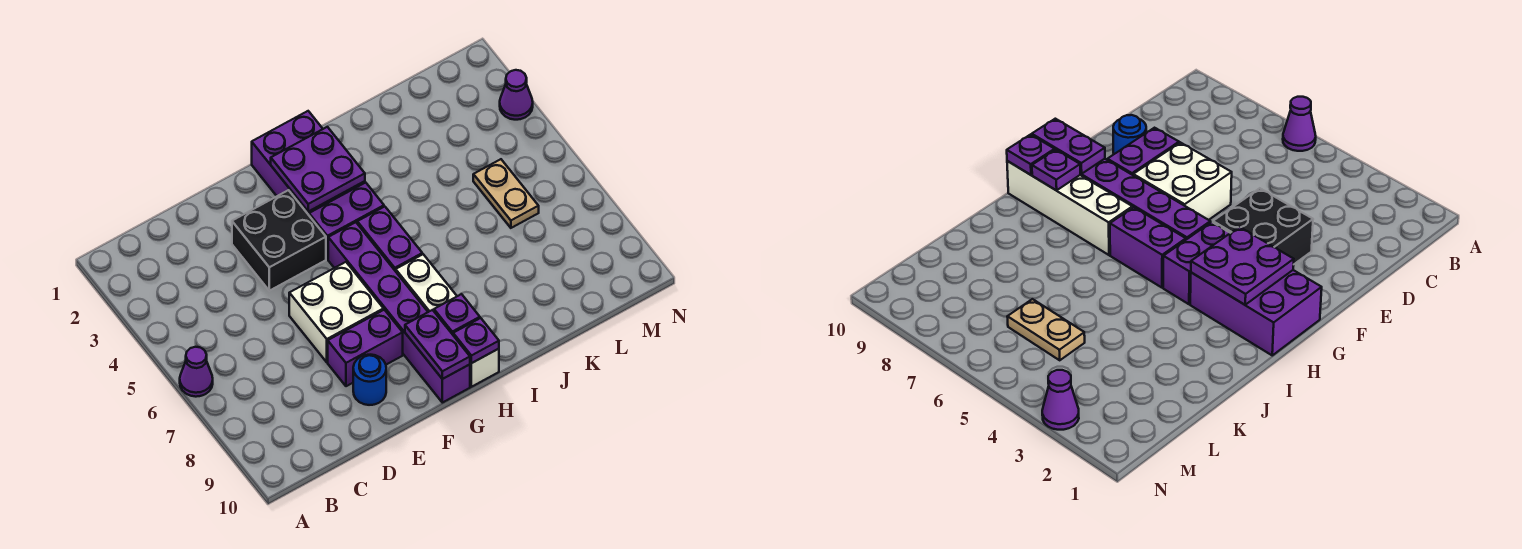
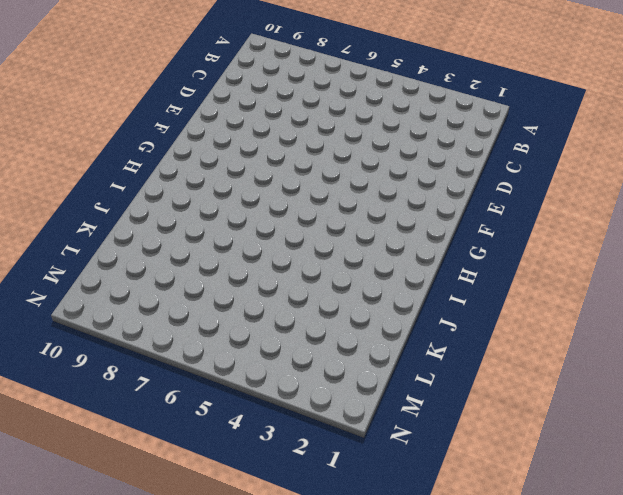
none -> purple 1x1 cone [180,347,213,397]
none -> black 2x2 brick [232,190,326,291]
none -> white 2x2 brick [289,262,383,362]

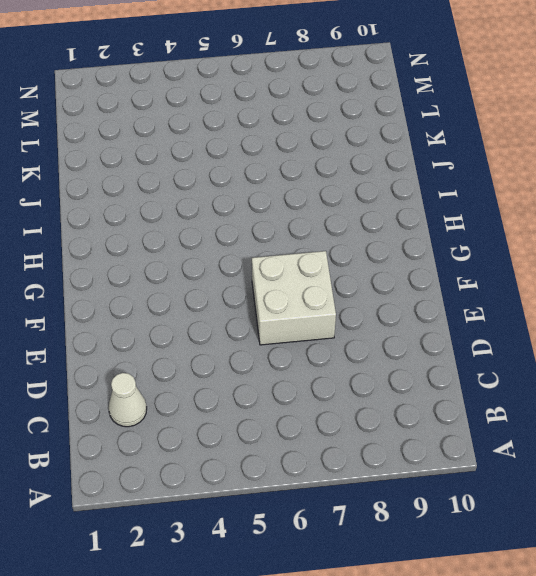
white 1x1 cone [109,373,147,427] -> none
none -> purple 1x1 cone [180,347,213,397]
none -> black 2x2 brick [232,190,326,291]
none -> purple 1x2 brick [328,310,403,386]

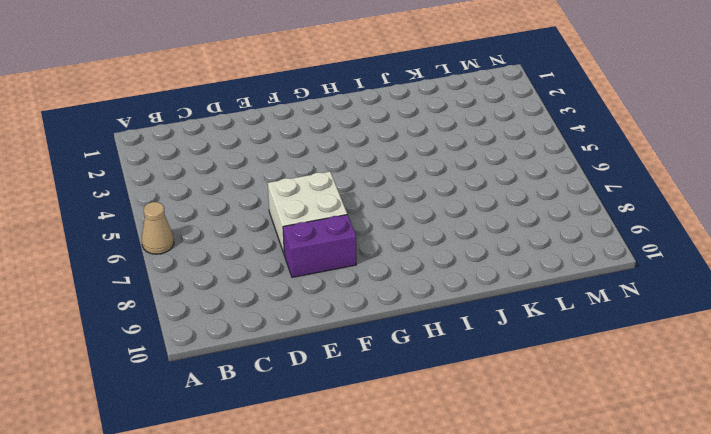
tan 1x1 cone [142,202,174,254] -> purple 1x1 cone [180,347,213,397]
none -> black 2x2 brick [232,190,326,291]
none -> blue 1x1 round brick [353,355,386,405]
none -> purple 2x3 brick [252,111,365,215]

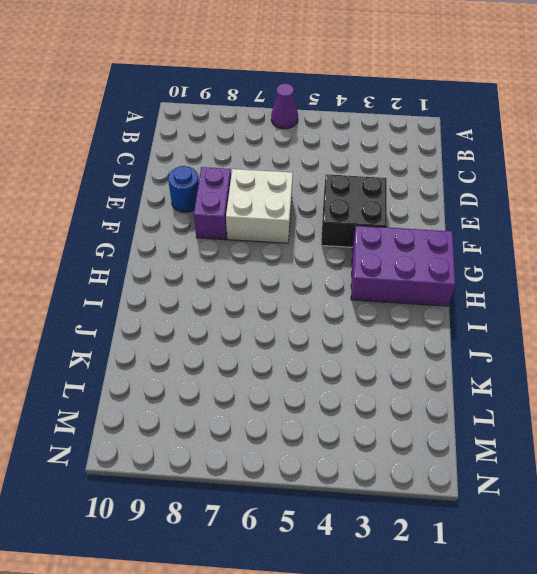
none -> purple 1x2 brick [309,183,384,259]
none -> purple 1x6 brick [328,222,470,403]
none -> purple 1x2 brick [357,207,422,271]

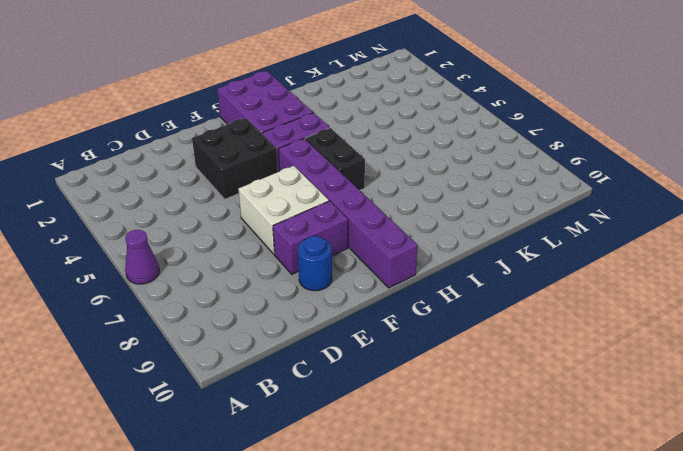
black 1x2 brick [305,128,365,190] -> purple 1x2 brick [357,207,422,271]
none -> white 1x4 brick [396,254,499,387]
none -> tan 1x2 plate [473,159,539,228]
none -> purple 1x1 cone [500,70,533,120]

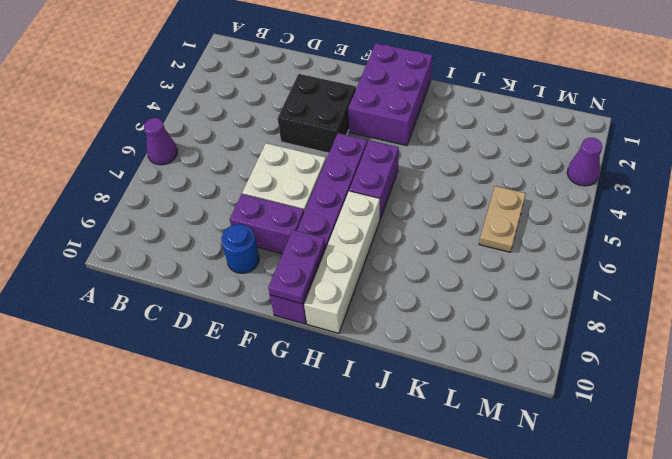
none -> purple 1x2 brick [309,183,384,259]
none -> purple 2x2 plate [271,127,365,212]
none -> purple 1x1 plate [434,294,480,335]

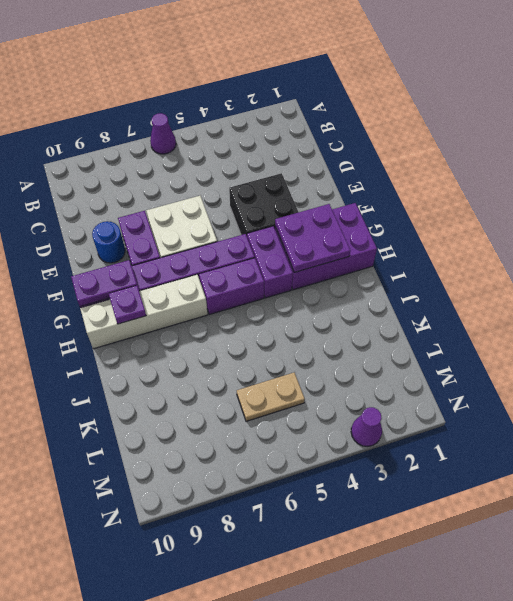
none -> purple 1x1 plate [453,318,499,363]

